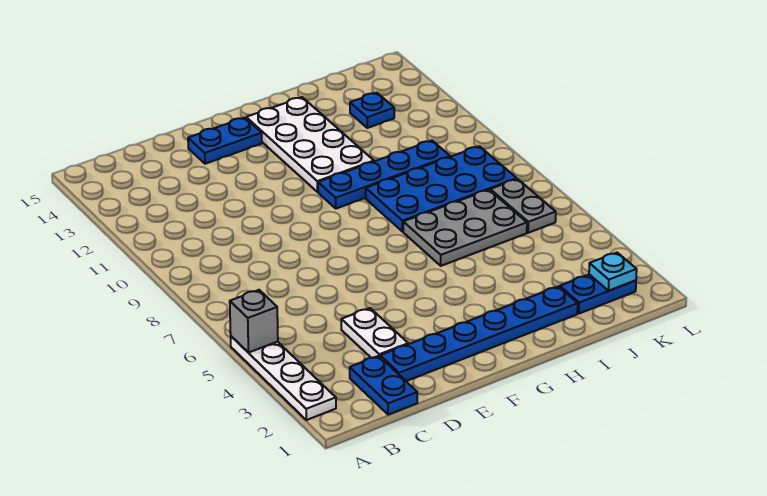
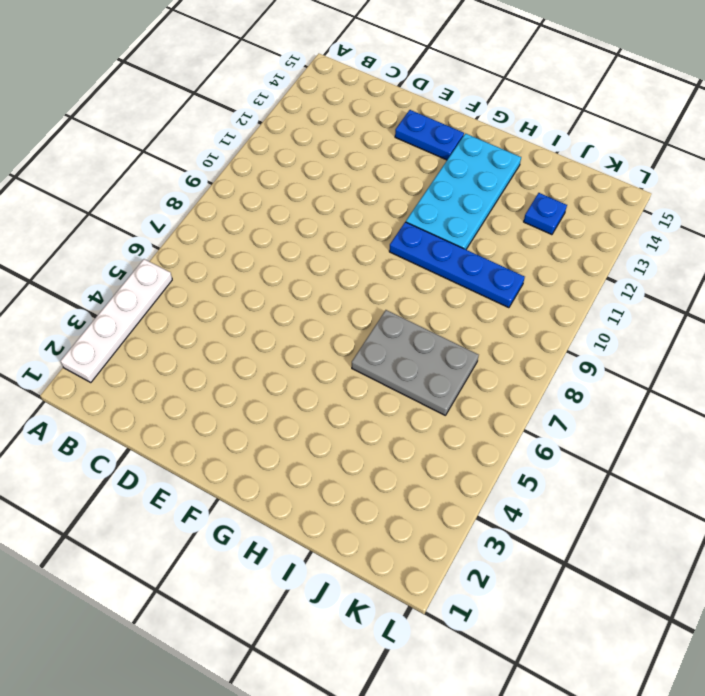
cyan 2x4 plate [406,134,521,249] -> white 2x4 plate [246,97,374,192]
none -> blue 1x2 plate [350,356,417,415]
none -> blue 1x6 plate [380,286,578,381]
none -> white 1x2 plate [341,308,408,358]

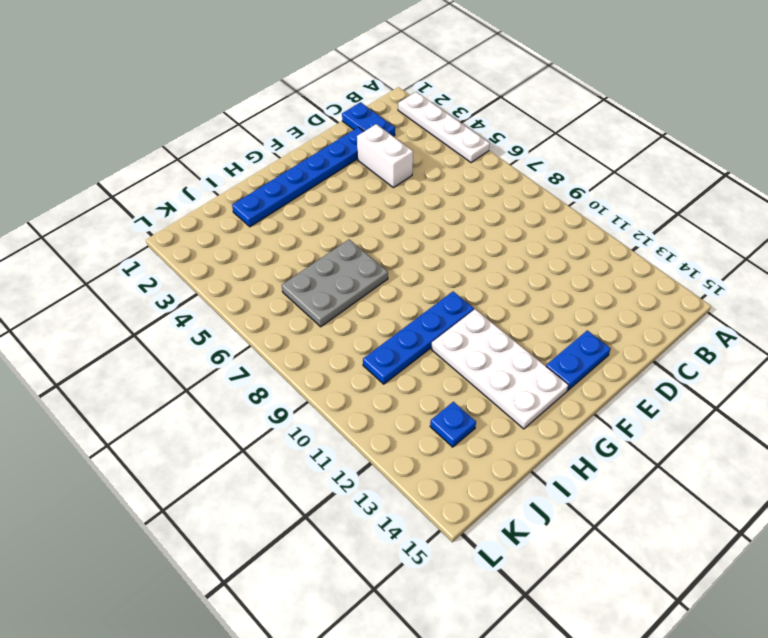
white 1x2 brick [357,124,413,188] -> white 1x2 plate [341,308,408,358]
none -> blue 2x4 plate [366,146,517,232]
none -> blue 1x2 plate [560,274,636,314]
none -> grey 1x2 plate [490,179,556,233]

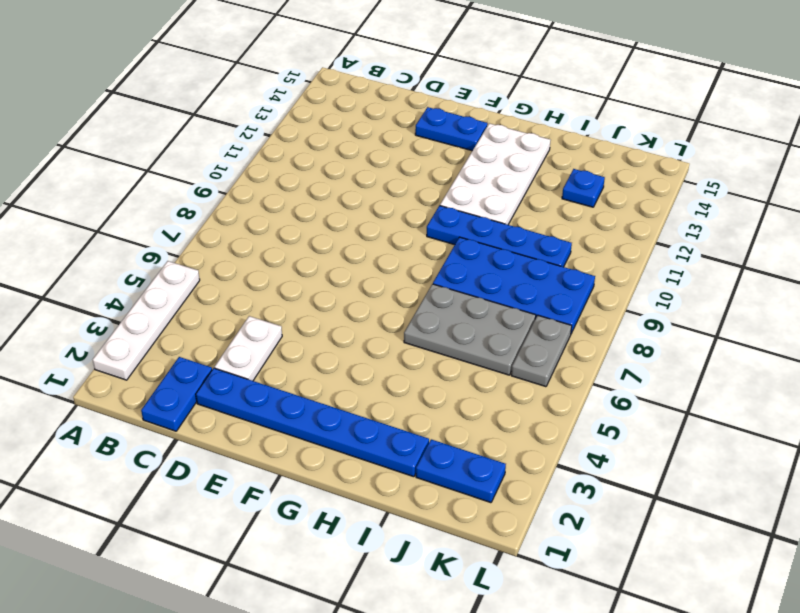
none -> grey 1x1 brick [230,290,278,353]
none -> cyan 1x1 plate [589,253,637,291]

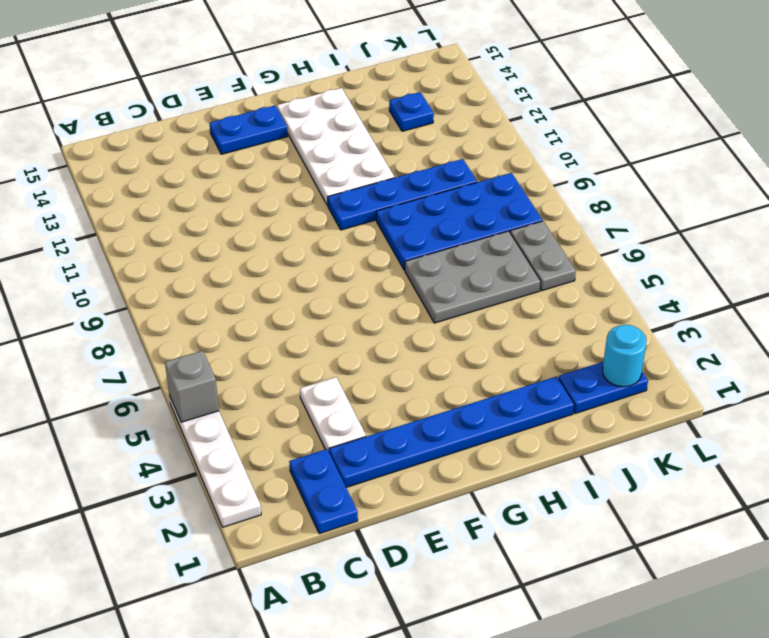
cyan 1x1 round brick [603,325,646,387] -> cyan 1x1 plate [589,253,637,291]

